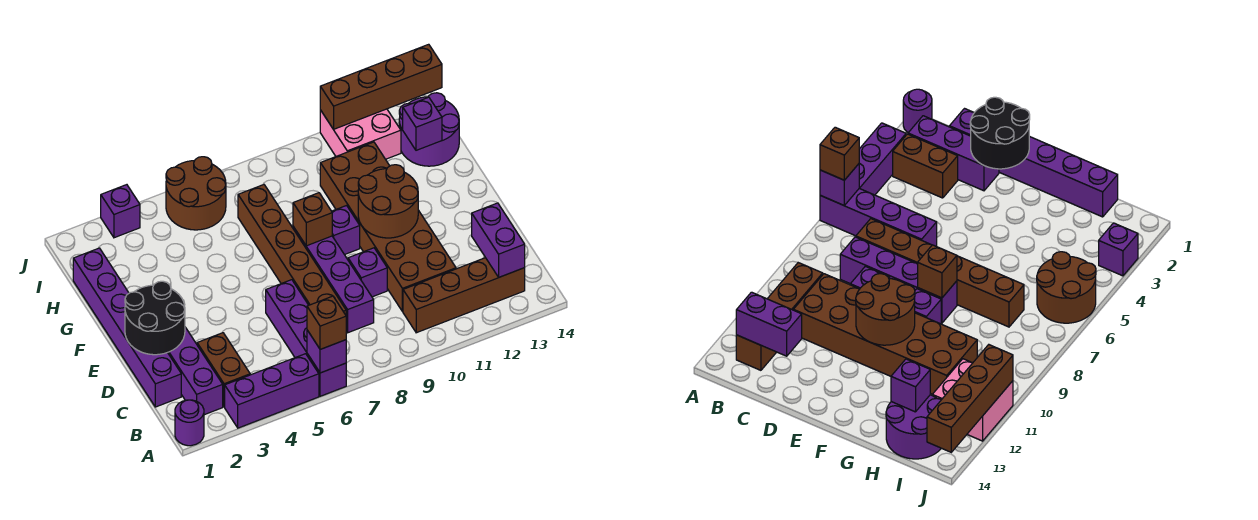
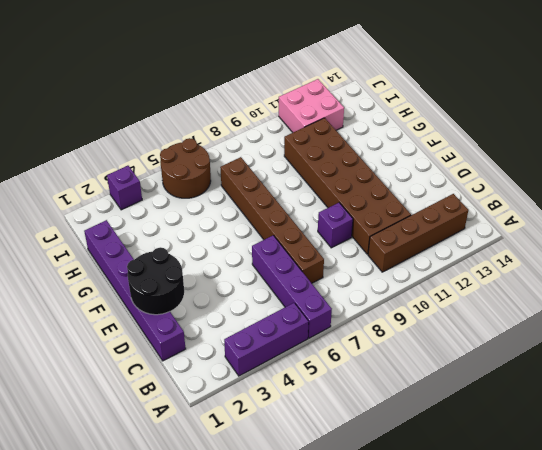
none -> purple 1x1 round brick [175,400,204,446]
none -> purple 1x3 brick [168,327,223,415]
none -> brown 1x2 brick [197,333,250,407]

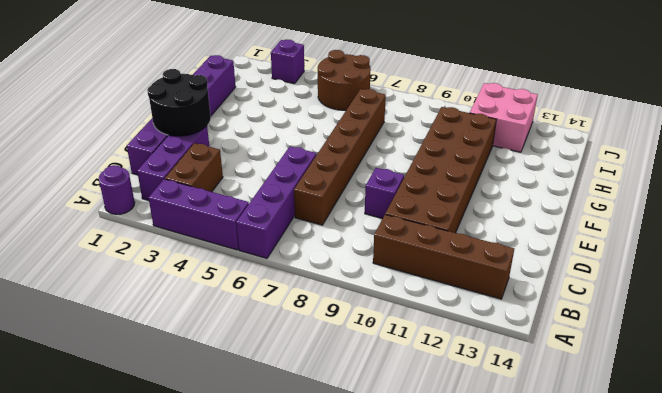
none -> purple 1x4 brick [293,227,374,333]
none -> purple 1x1 brick [332,206,360,255]
none -> purple 2x2 round brick [399,93,459,166]

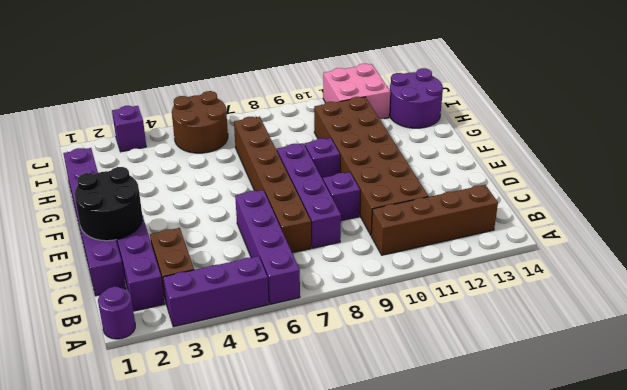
none -> purple 1x1 brick [307,330,346,373]
none -> purple 1x2 brick [472,203,525,277]
none -> brown 2x2 round brick [358,165,418,238]

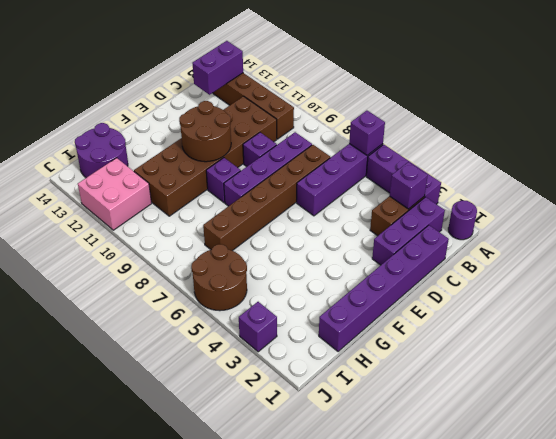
purple 1x1 brick [390,162,428,209] -> purple 1x1 brick moved to [403,97,442,150]
none -> black 2x2 round brick [125,281,185,355]
none -> brown 1x1 brick [293,193,332,246]
none -> brown 1x4 brick [320,44,442,129]

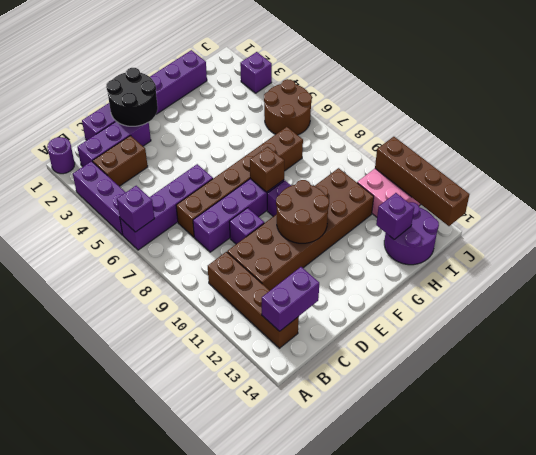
none -> brown 1x1 brick [307,296,346,349]

